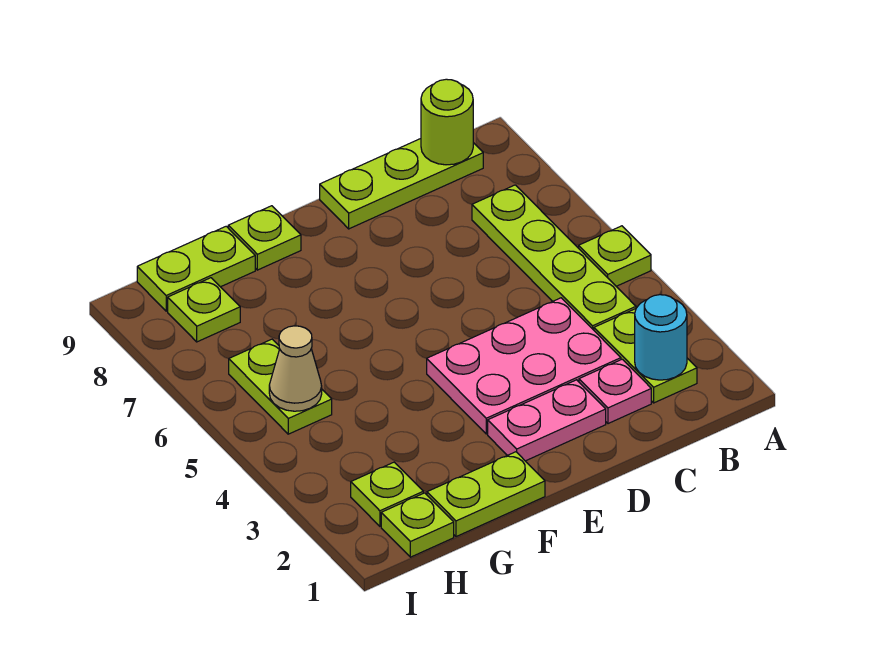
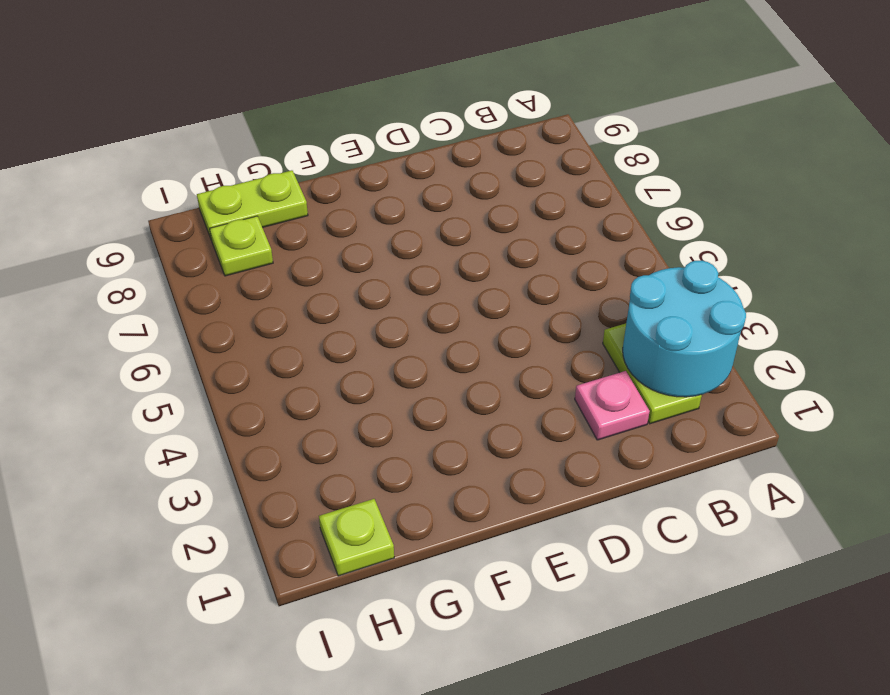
cyan 2x2 round brick [623,261,746,397] -> cyan 1x1 round brick [635,295,687,380]
none -> lime 1x1 plate [579,226,651,286]
none -> lime 1x4 plate [472,185,636,330]
none -> lime 1x3 plate [320,139,483,229]

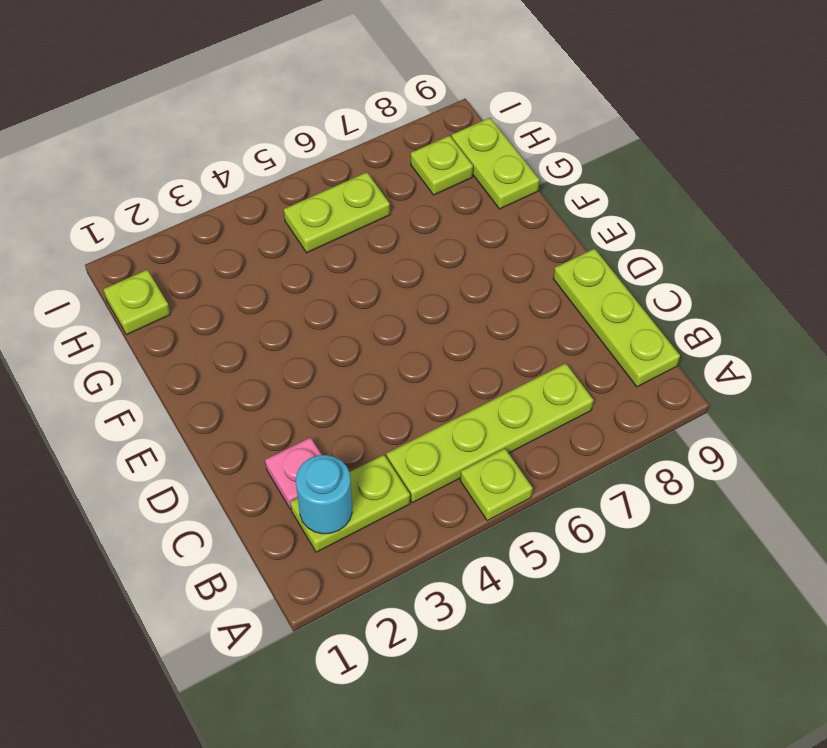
none -> pink 2x3 plate [427,298,621,434]
none -> pink 1x2 plate [488,380,606,461]
none -> lime 1x2 plate [427,452,545,537]

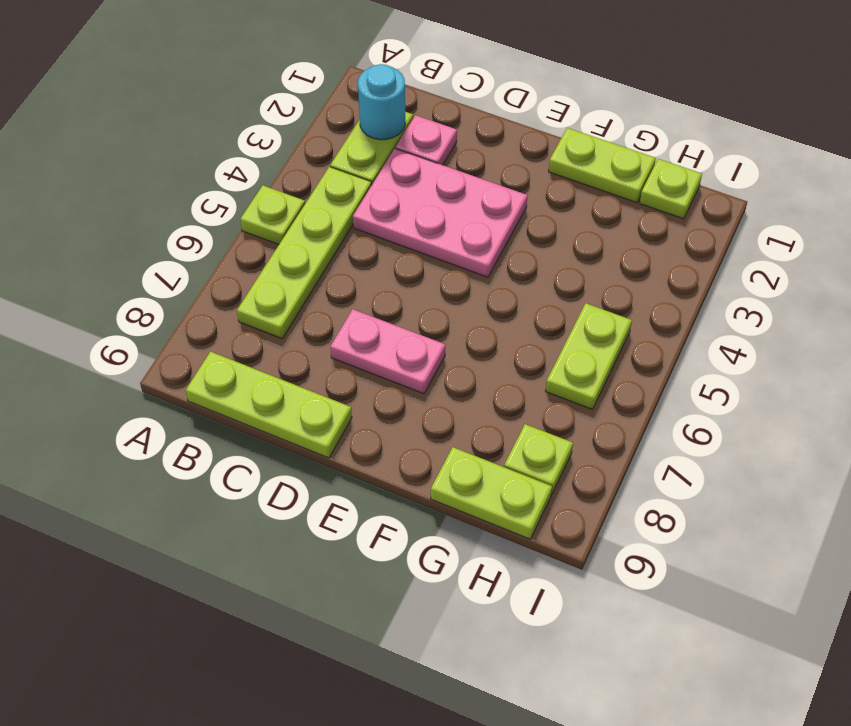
pink 1x2 plate [330,309,445,394] -> pink 1x2 plate moved to [488,380,606,461]
none -> lime 1x1 plate [228,206,301,270]
none -> lime 1x1 plate [351,462,423,526]
none -> lime 1x1 round brick [421,79,473,165]

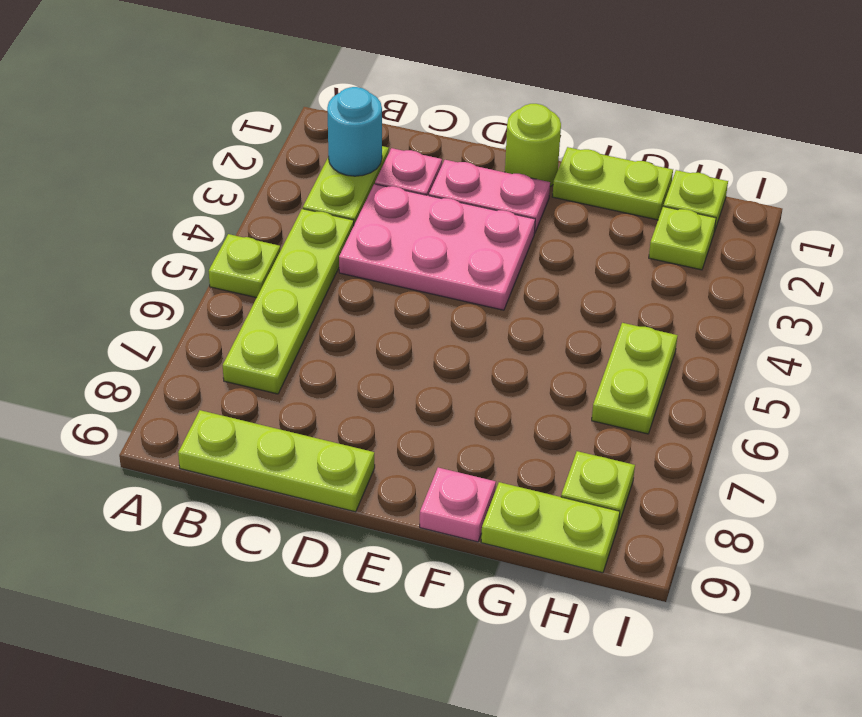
lime 1x1 round brick [505,104,561,187] -> lime 1x1 round brick moved to [421,79,473,165]
pink 1x1 plate [420,468,496,542] -> lime 1x1 plate [228,206,301,270]
none -> tan 1x1 cone [269,326,322,411]

